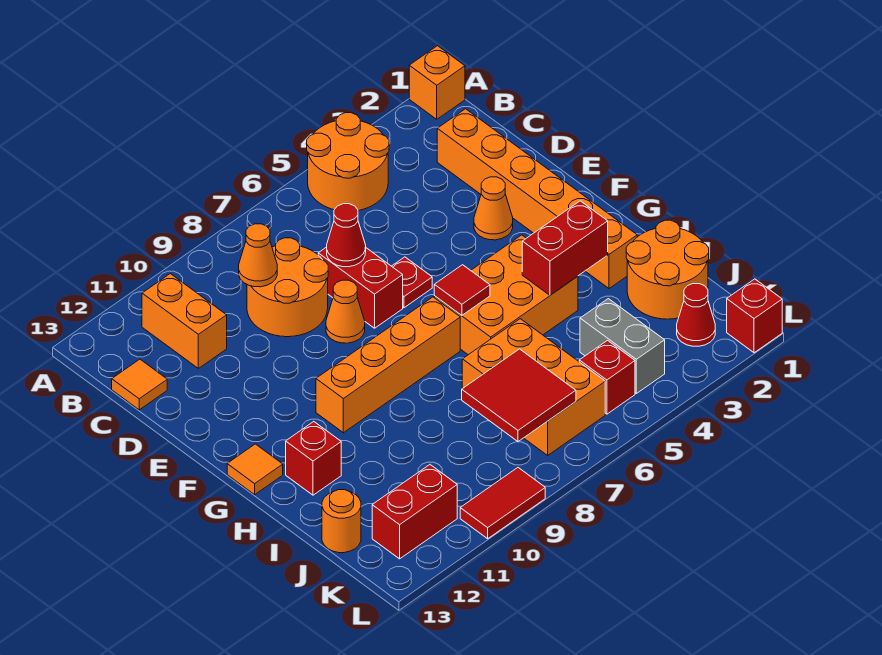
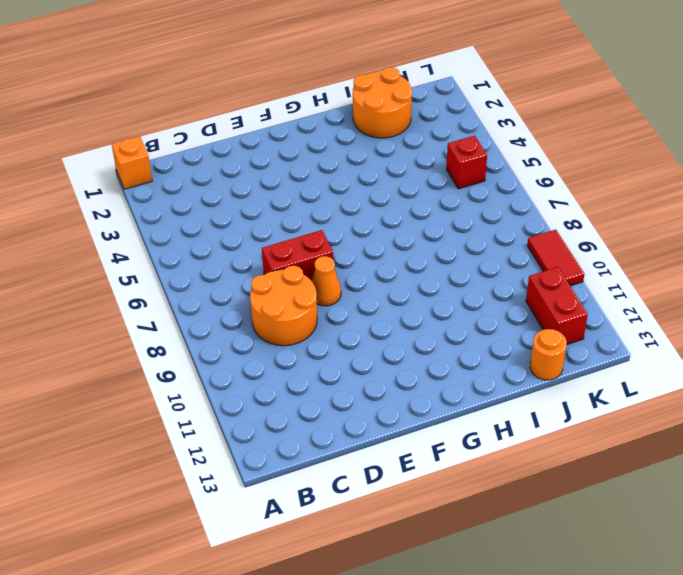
none -> orange 2x2 round brick [307,113,389,211]
none -> orange 1x2 brick [142,274,227,368]
none -> orange 1x6 brick [437,109,637,289]

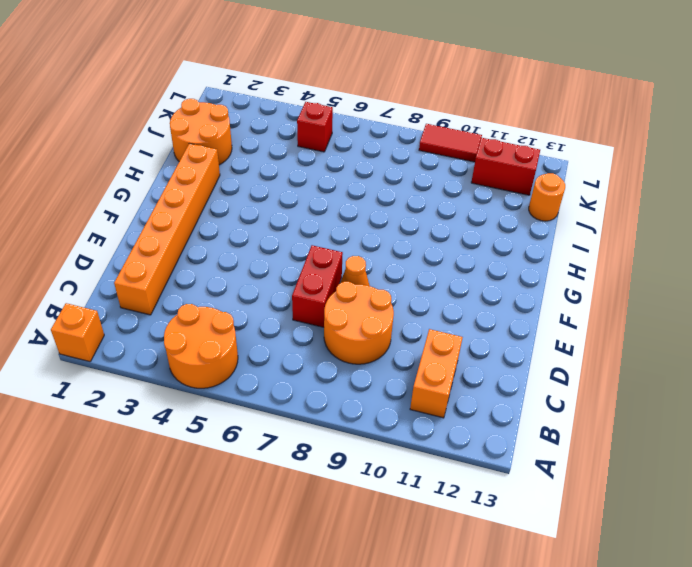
none -> orange 1x1 tile [112,359,167,410]
none -> orange 1x1 cone [474,177,513,240]
none -> red 1x1 plate [392,257,432,308]

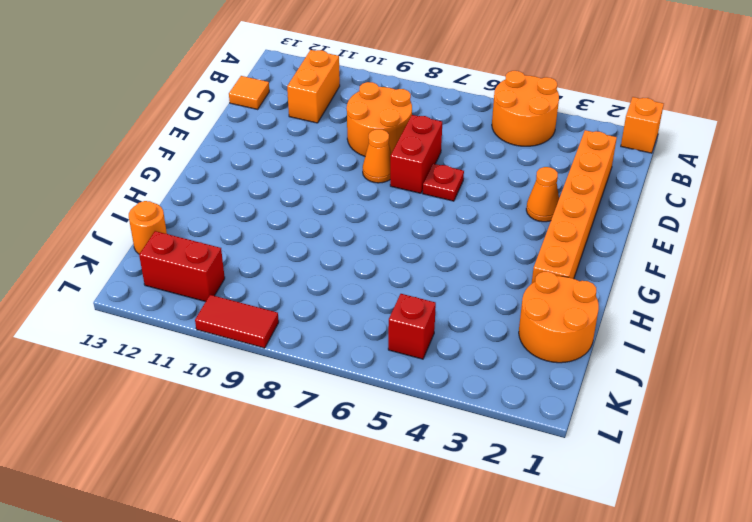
none -> orange 2x3 brick [434,235,578,355]
none -> orange 1x4 brick [316,297,460,433]
none -> orange 1x1 tile [227,444,283,495]

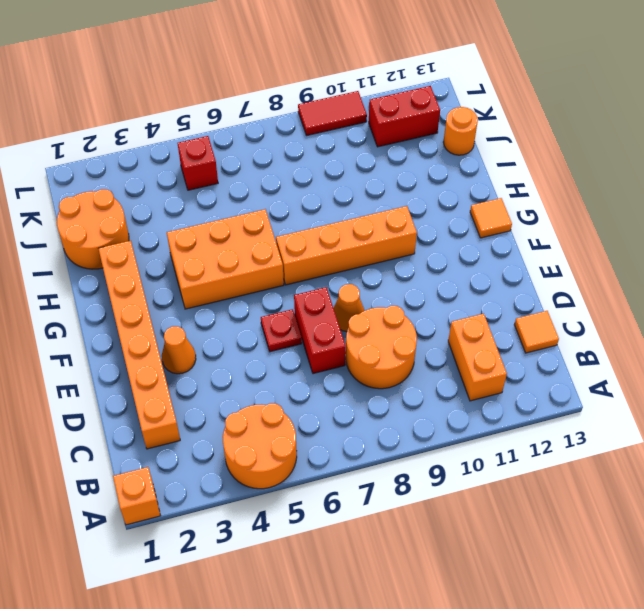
none -> red 1x1 brick [286,422,341,495]
none -> orange 2x3 brick [462,319,605,455]
none -> grey 1x2 brick [580,299,665,393]

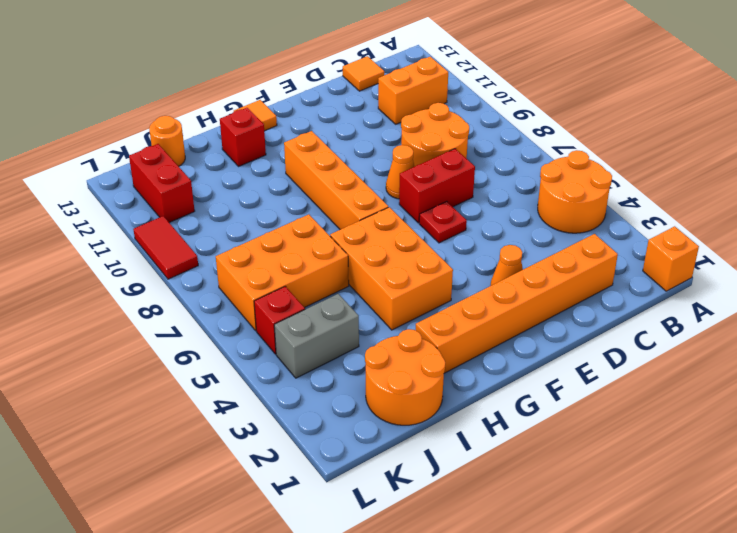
none -> red 1x1 cone [677,284,715,346]
none -> red 1x1 brick [727,279,782,353]
none -> orange 1x1 cone [239,224,277,287]

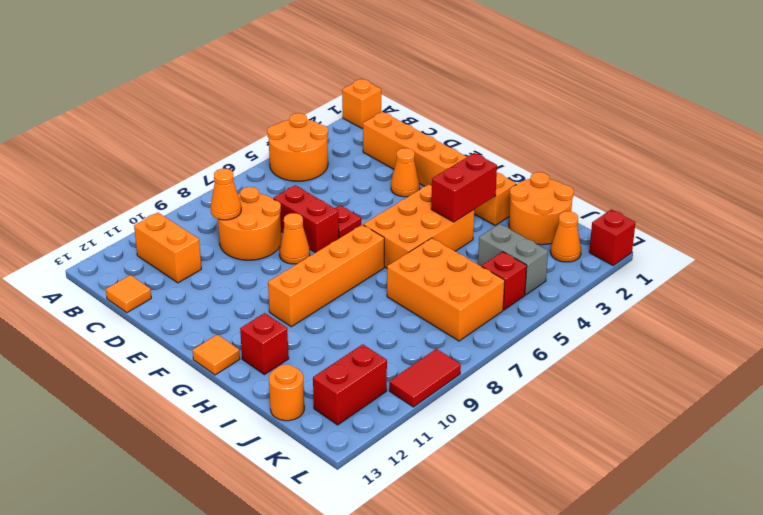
orange 1x1 cone [550,211,581,262] -> red 1x1 cone [677,284,715,346]
none -> red 1x1 cone [327,204,366,267]
none -> red 1x1 tile [434,265,490,315]
none -> red 2x2 tile [462,349,576,441]

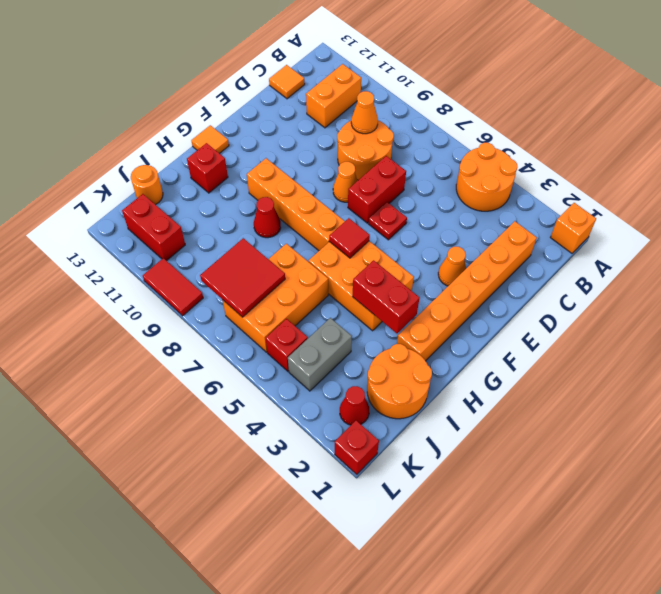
red 1x1 cone [254,197,281,238] -> red 1x1 cone moved to [327,204,366,267]

